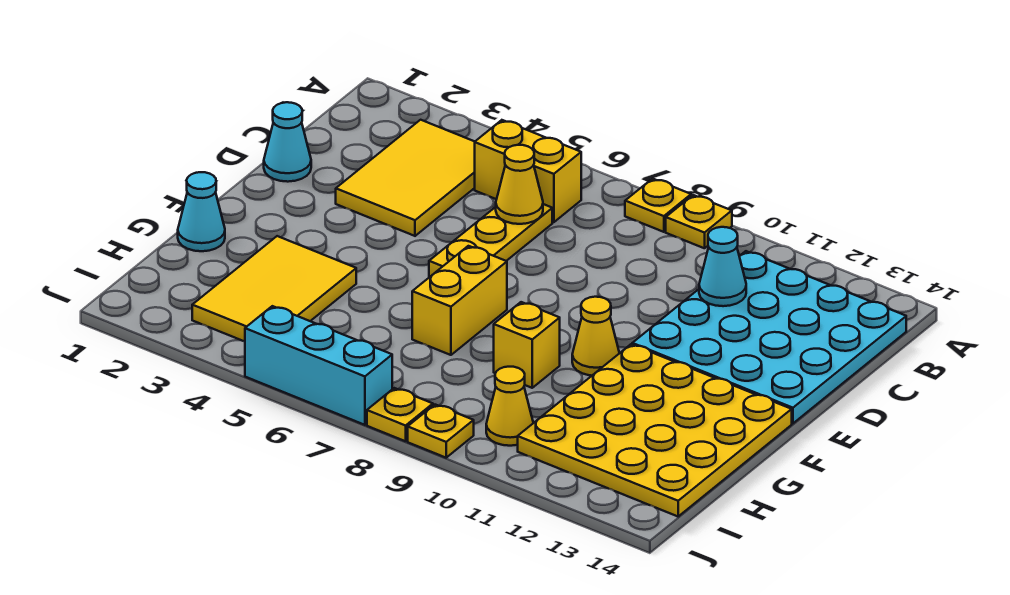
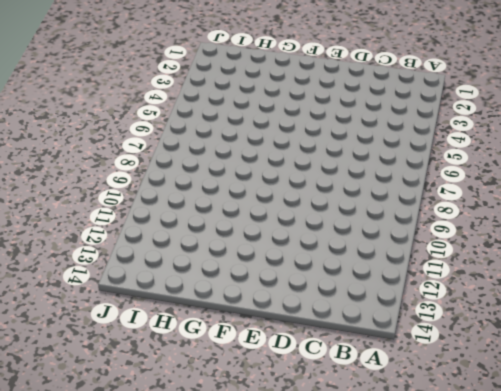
none -> yellow 1x1 plate [625,179,691,232]
none -> yellow 1x1 plate [666,195,732,248]
none -> yellow 2x3 tile [336,120,475,236]

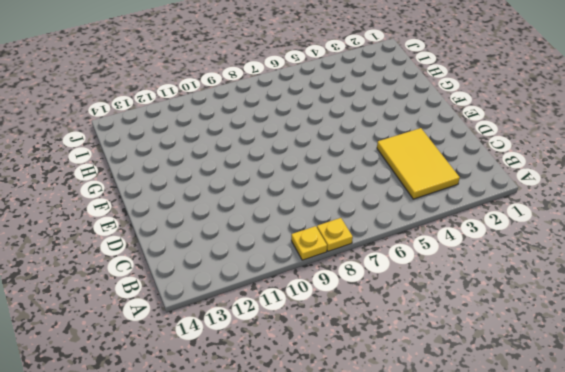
none -> yellow 1x2 brick [475,120,581,222]
none -> cyan 4x4 plate [632,251,906,423]
none -> yellow 1x3 plate [429,204,552,277]

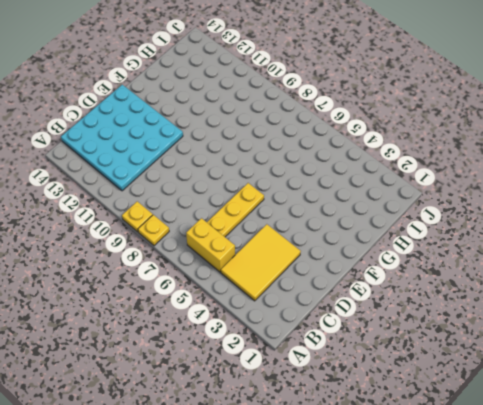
none -> cyan 1x1 cone [264,102,311,182]
none -> yellow 1x2 brick [412,246,507,355]
none -> yellow 1x1 cone [572,297,619,376]

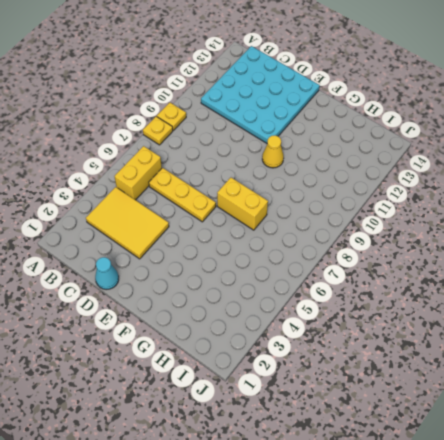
none -> yellow 4x4 plate [518,344,792,516]
none -> cyan 1x1 cone [178,172,225,251]
none -> yellow 2x3 tile [192,236,356,341]

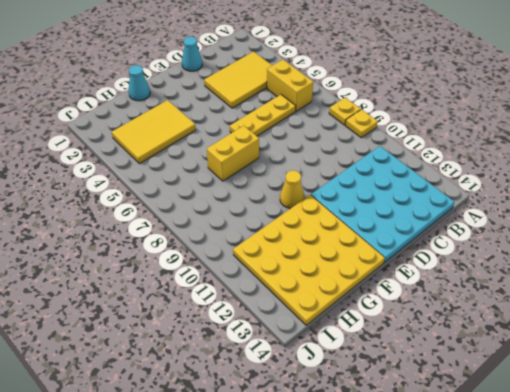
none -> yellow 1x1 brick [494,302,560,388]
none -> yellow 1x1 cone [486,367,533,446]
none -> cyan 1x3 brick [245,306,392,425]

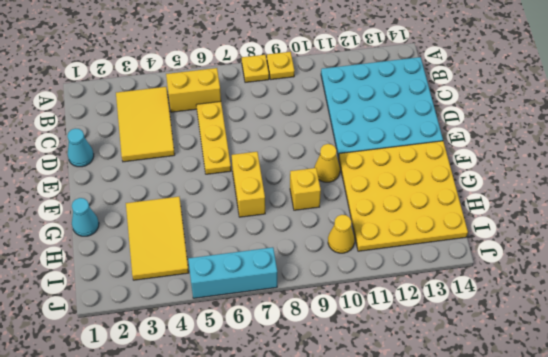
none -> yellow 1x1 plate [367,388,433,441]
none -> yellow 1x1 plate [408,405,474,458]
none -> yellow 1x1 cone [496,145,543,224]

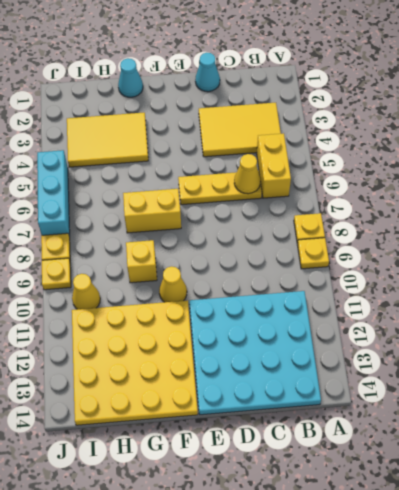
none -> cyan 1x1 cone [699,227,746,306]

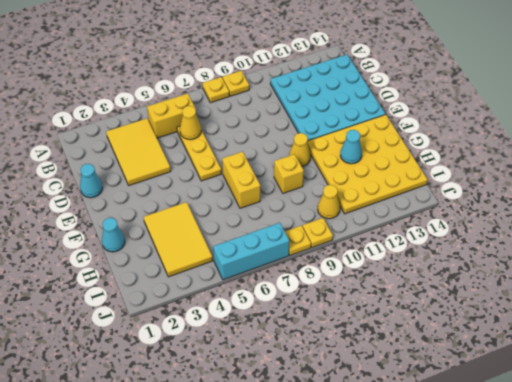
cyan 1x1 cone [340,130,362,164] -> cyan 1x1 cone moved to [699,227,746,306]

